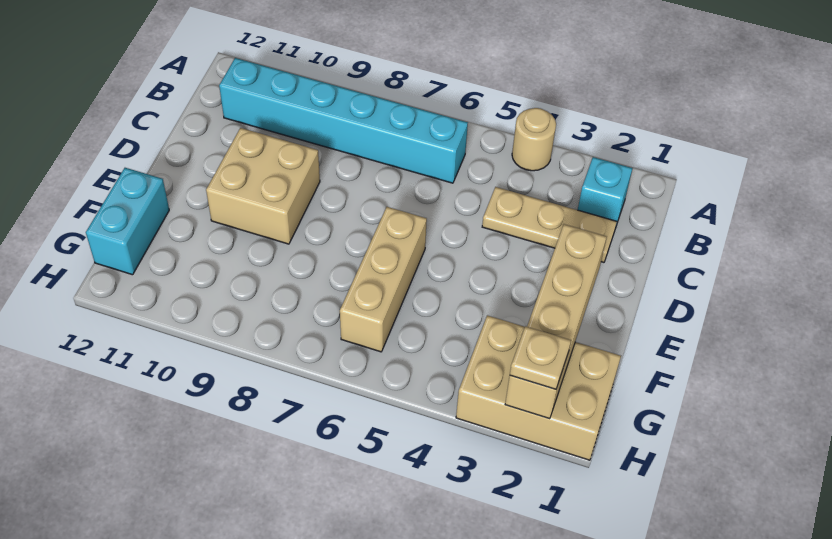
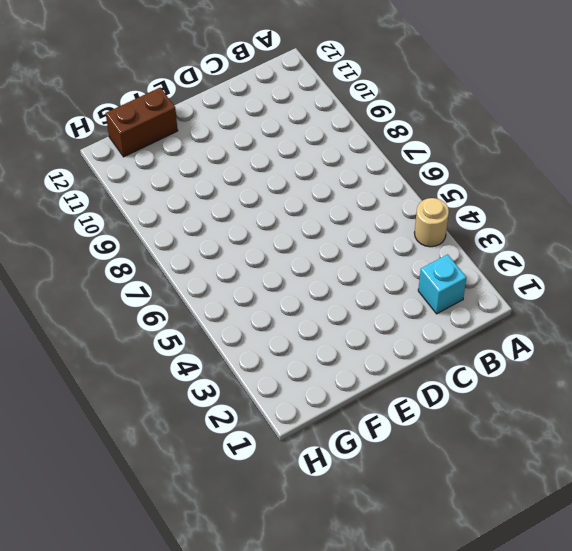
brown 1x2 brick [106,88,178,157] -> cyan 1x2 brick [86,168,169,275]
none -> cyan 1x6 brick [219,58,468,183]
none -> tan 1x3 plate [482,187,617,262]

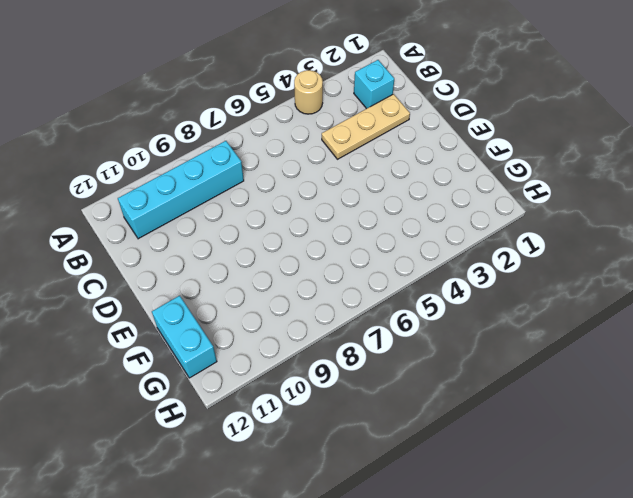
cyan 1x4 brick [118,141,244,239] -> cyan 1x6 brick [219,58,468,183]
none -> tan 2x2 brick [206,128,320,244]
none -> tan 1x3 brick [340,207,427,352]

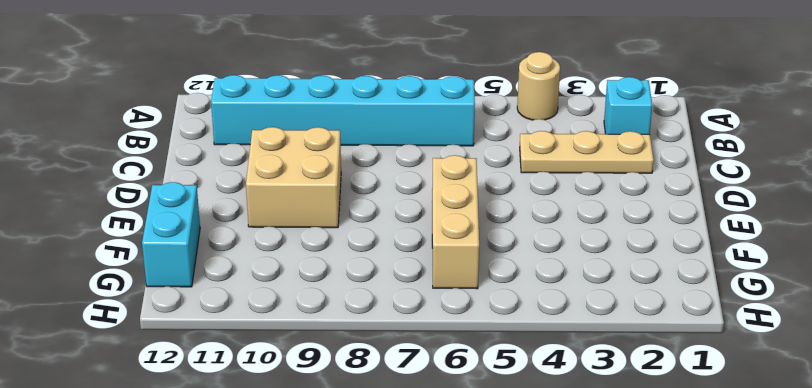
none -> tan 2x3 brick [456,315,621,460]
none -> tan 1x4 brick [505,224,607,419]

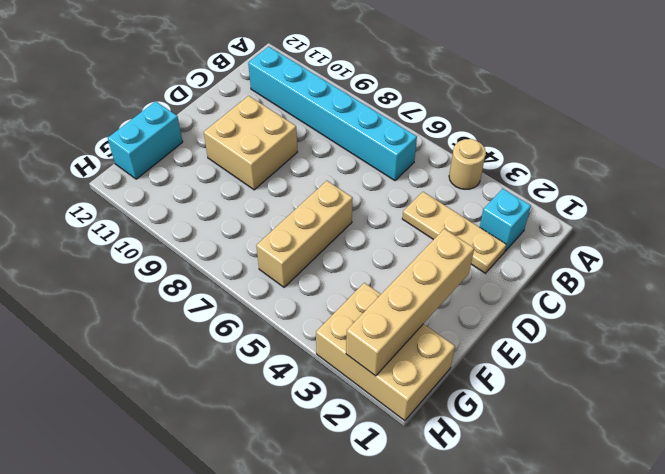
none -> tan 1x1 plate [510,326,571,389]

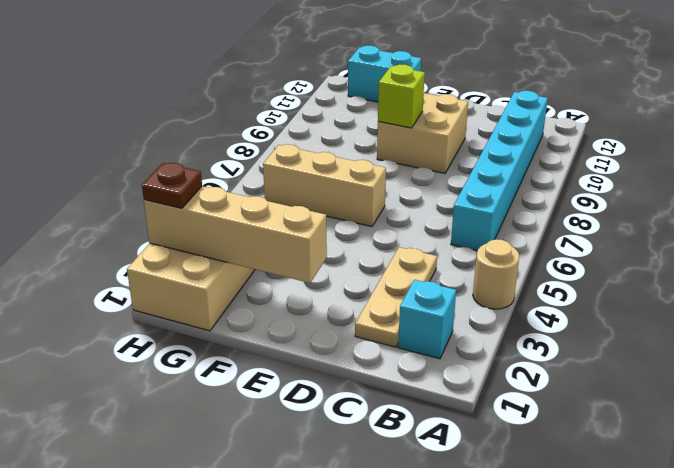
lime 1x1 brick [378,65,425,128] -> none
brown 1x1 plate [142,163,202,208] -> tan 1x1 plate [510,326,571,389]

